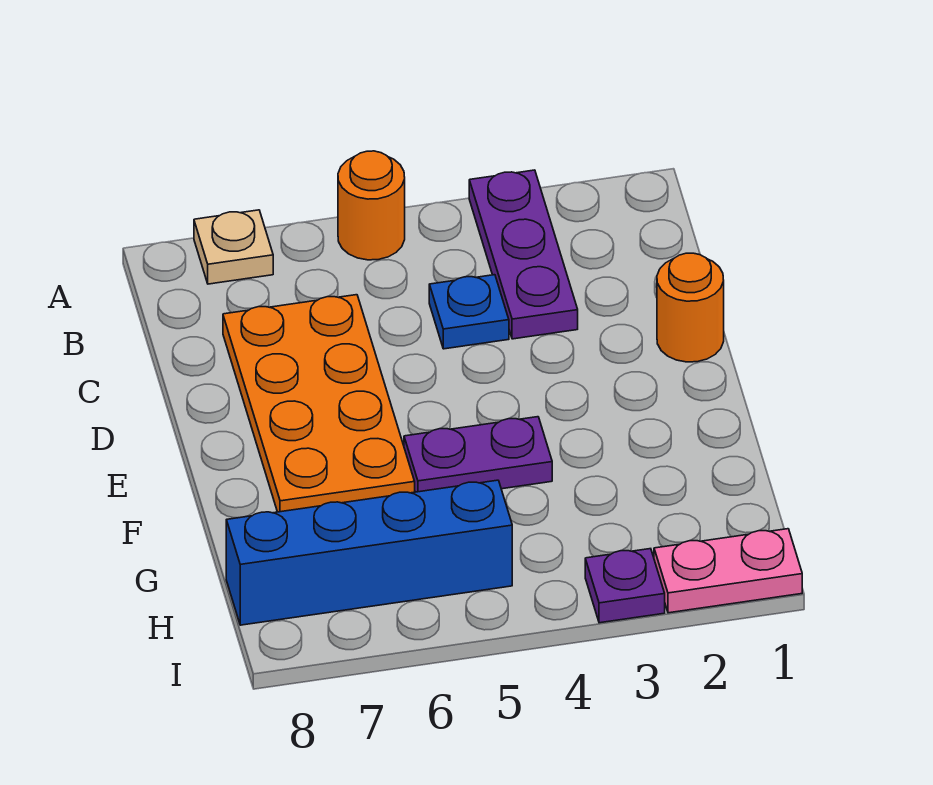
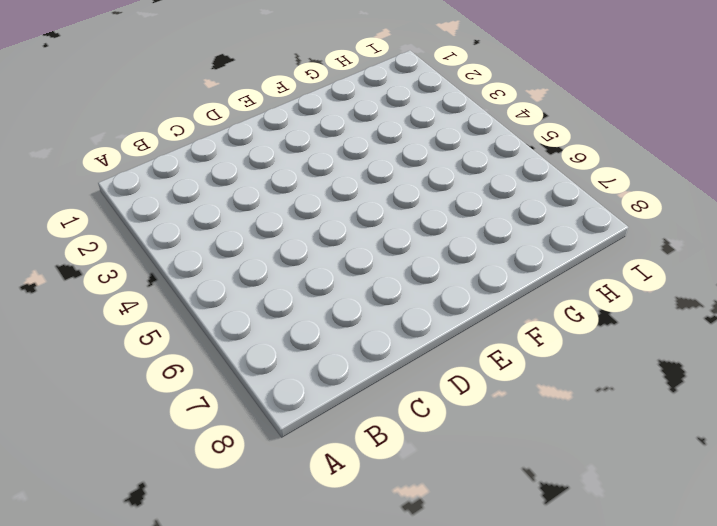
none -> purple 1x3 plate [469,170,578,339]
none -> orange 1x1 round brick [338,151,405,260]

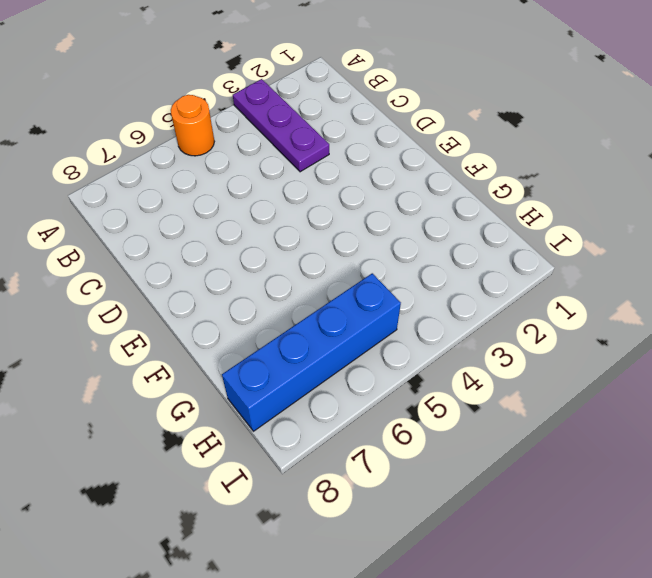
none -> tan 1x1 plate [194,210,273,284]
none -> blue 1x1 plate [429,275,509,349]

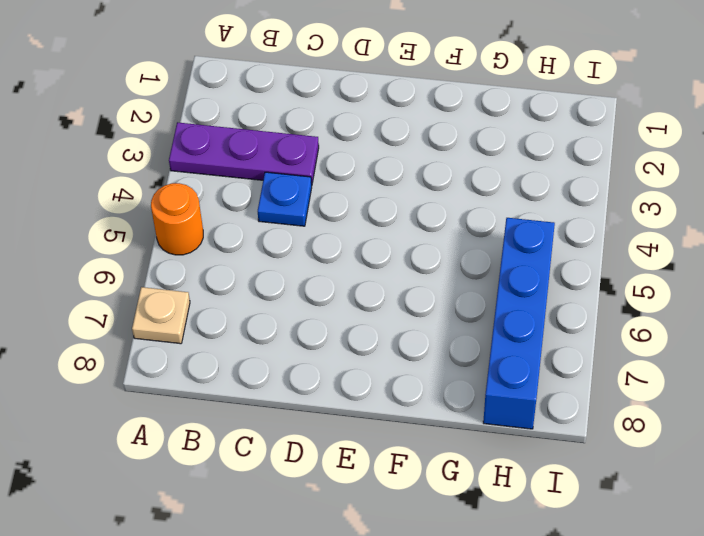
none -> orange 2x4 plate [223,295,415,512]
none -> orange 1x1 round brick [657,253,724,362]

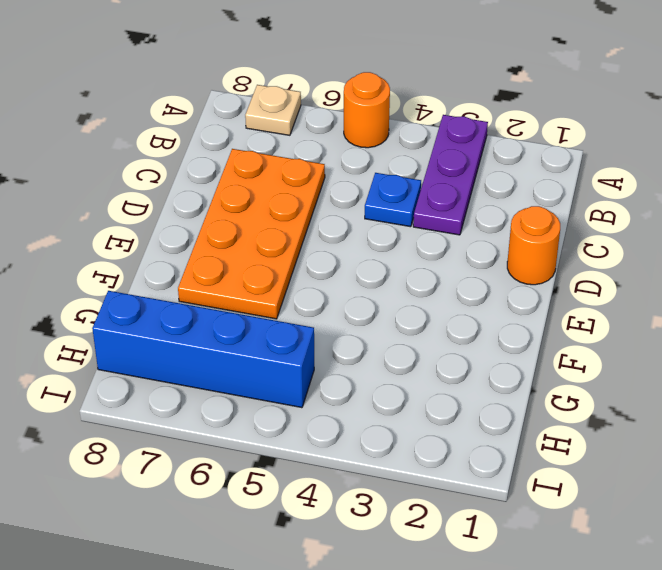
none -> purple 1x2 plate [404,417,552,492]
none -> pink 1x2 plate [654,529,802,613]

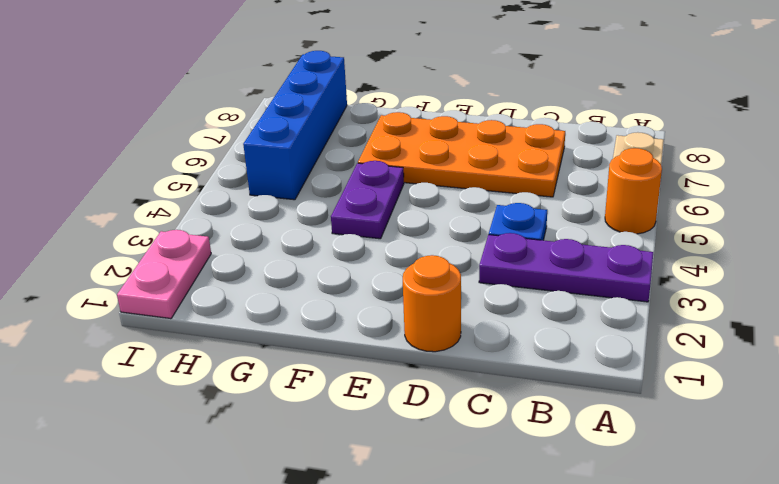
none -> purple 1x1 plate [585,549,665,623]

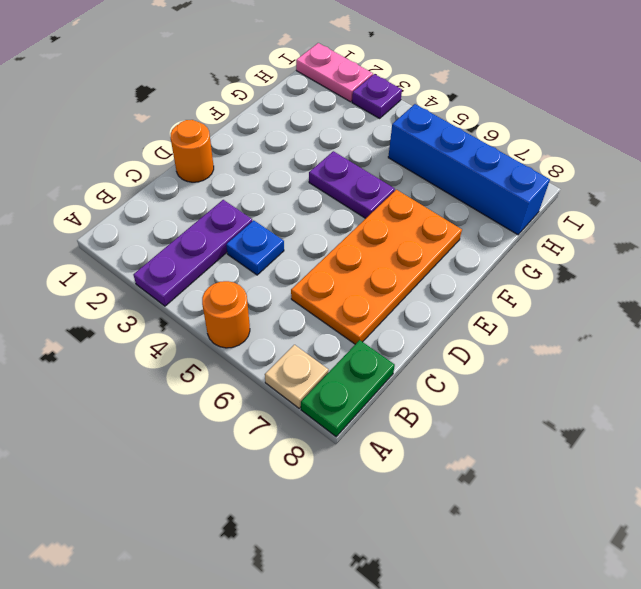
green 1x2 plate [301,340,395,437] -> none

